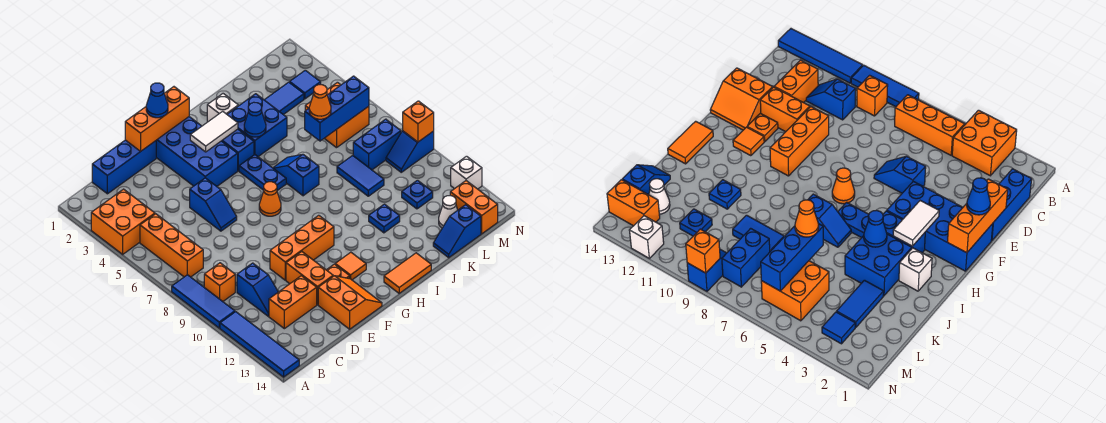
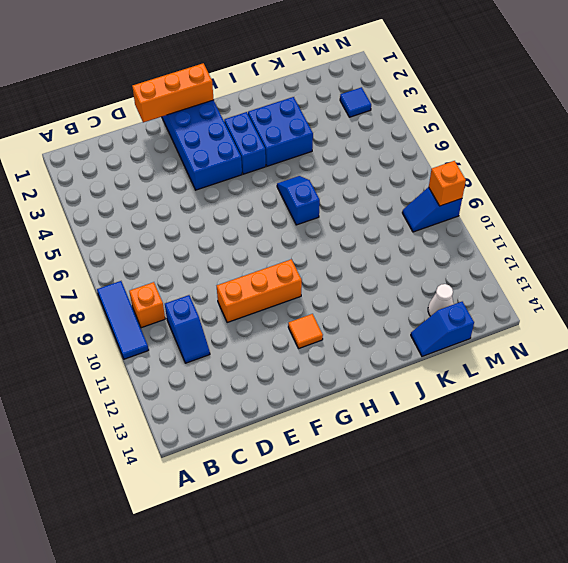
none -> orange 2x2 brick [91,189,155,254]
none -> blue 1x4 tile [220,312,299,377]
none -> orange 1x3 brick [140,214,203,277]
none -> blue 1x3 brick [92,140,156,194]

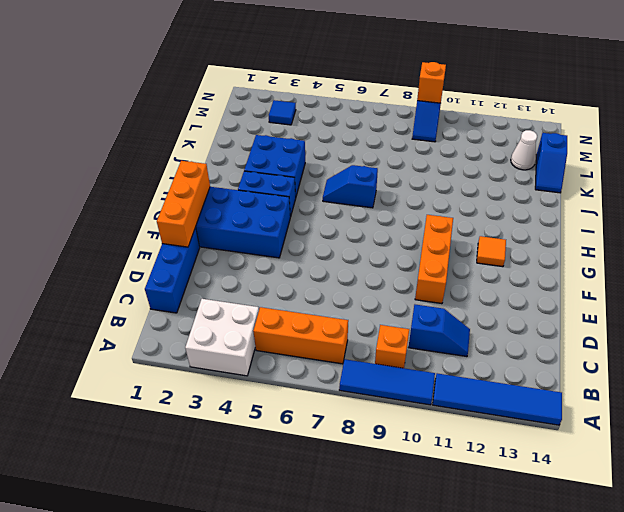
white 2x2 brick [185,299,259,376] -> orange 2x2 brick [91,189,155,254]
none -> orange 1x2 brick [269,276,317,329]
none -> blue 1x2 slope [190,178,237,231]
none -> orange 1x2 brick [286,252,333,305]
none -> orange 2x2 slope [318,276,382,329]

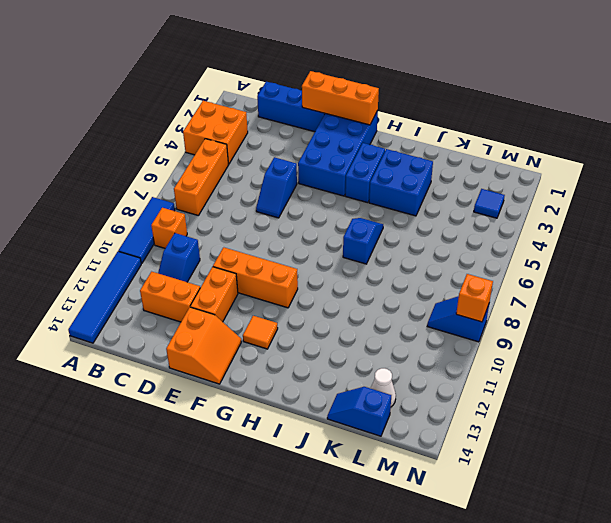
none -> orange 1x1 plate [327,264,350,279]
none -> orange 1x1 cone [259,182,281,216]
none -> blue 1x2 plate [239,155,286,191]
none -> orange 1x2 tile [384,253,431,293]

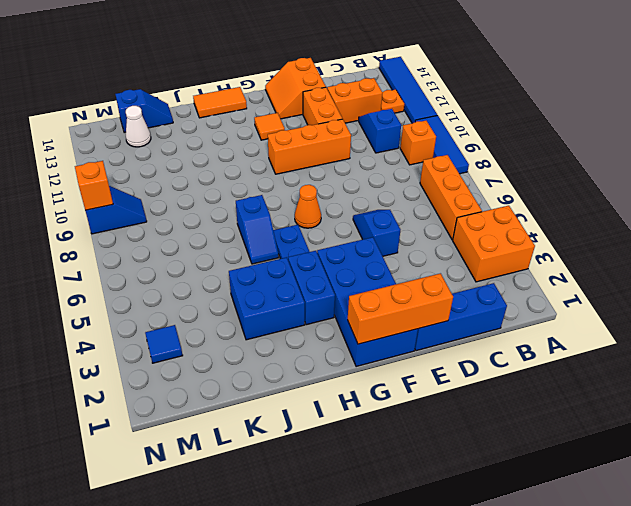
orange 1x1 plate [381,90,404,113] -> orange 1x1 plate moved to [327,264,350,279]
none -> white 1x1 brick [207,94,238,122]
none -> blue 1x1 plate [369,204,400,233]
none -> blue 1x2 tile [265,82,304,115]
none -> blue 1x2 tile [337,155,384,196]

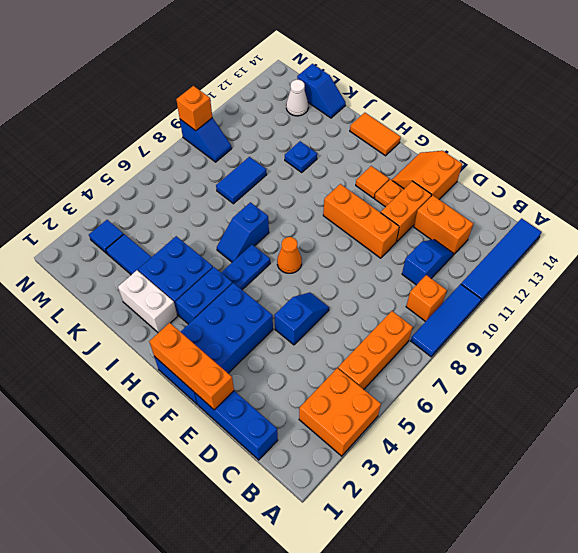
white 1x2 brick [118,270,177,333] -> white 1x1 brick [207,94,238,122]
none -> orange 2x2 brick [305,82,369,148]
none -> blue 1x2 brick [353,119,401,170]
none -> blue 1x1 plate [402,180,433,209]
none -> orange 1x2 brick [450,181,498,234]

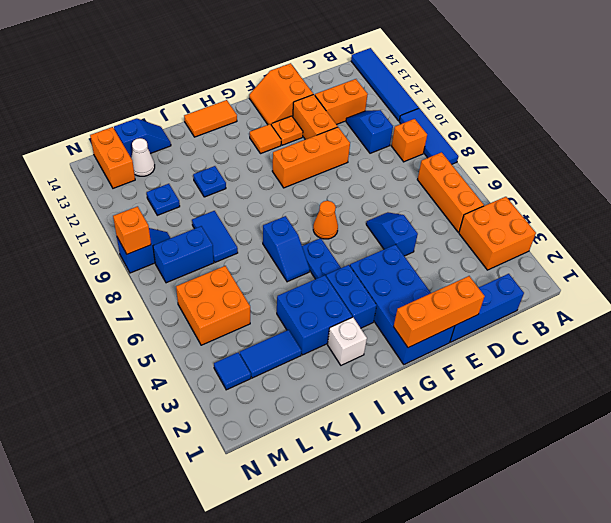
none -> white 1x1 brick [451,156,482,189]
none -> white 1x2 tile [190,111,238,152]
none -> blue 1x1 cone [244,102,266,137]
none -> blue 1x3 brick [305,76,369,141]

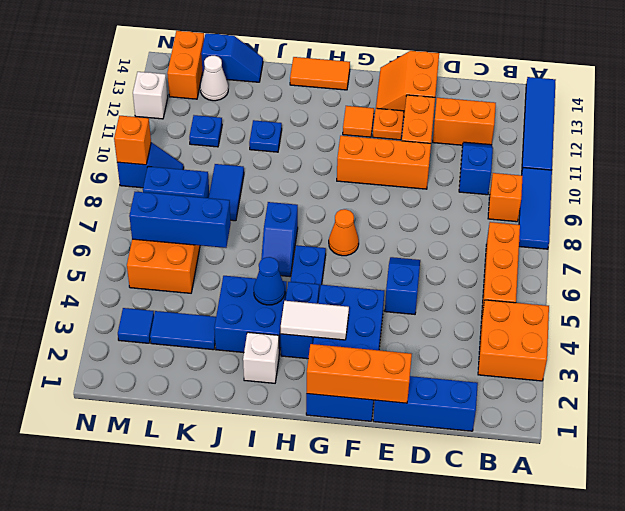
none -> blue 1x1 cone [146,83,168,118]
none -> orange 1x1 cone [309,85,331,119]

